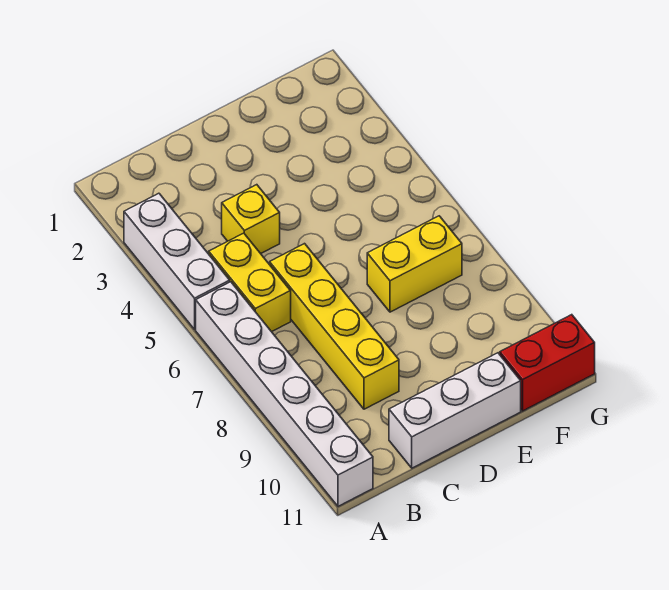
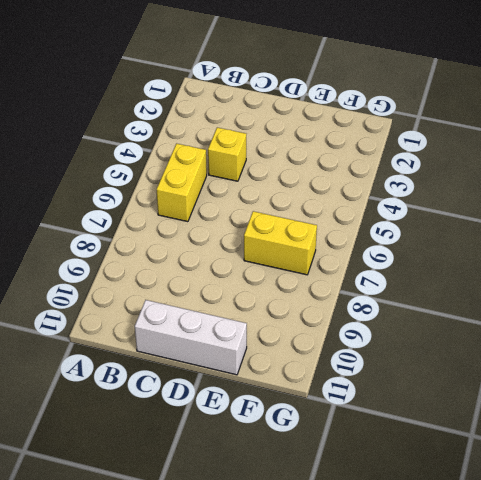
none -> white 1x3 brick [124,193,230,329]
none -> white 1x6 brick [196,282,373,506]

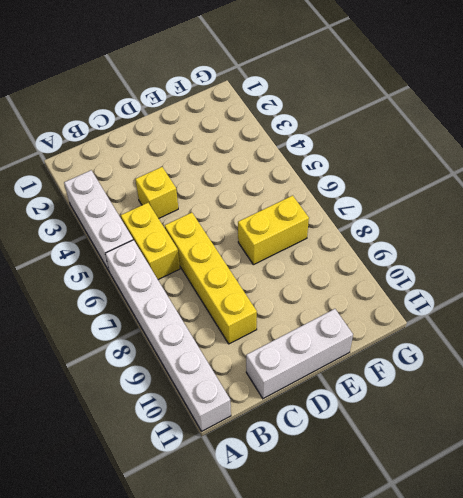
none -> red 1x2 brick [500,315,595,411]

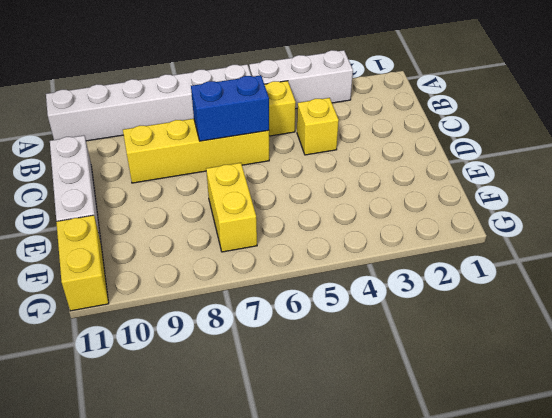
blue 1x2 brick [191,75,269,141] -> none
yellow 1x2 brick [56,215,109,311] -> red 1x2 brick [500,315,595,411]

